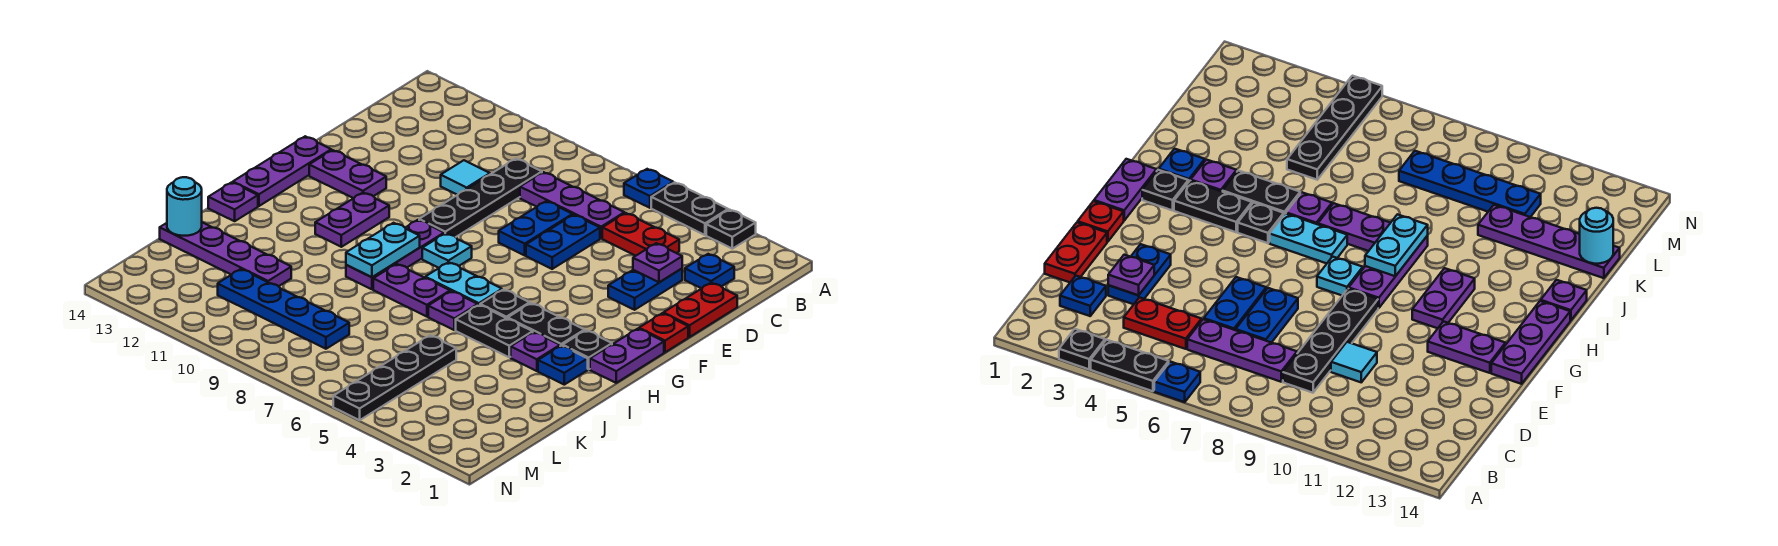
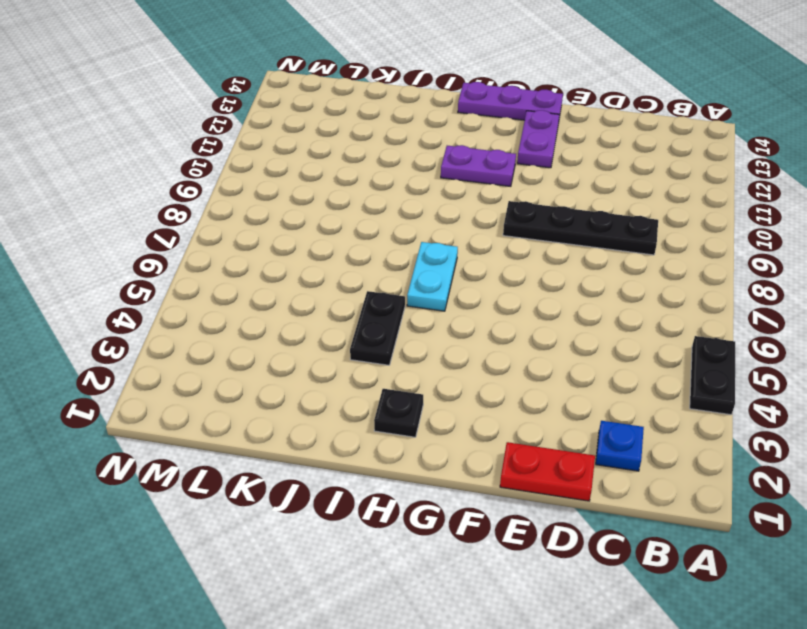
none -> black 1x1 plate [706,210,756,249]
none -> blue 1x1 plate [624,169,673,208]
none -> red 1x2 plate [602,213,679,256]
none -> purple 1x3 plate [520,172,624,238]

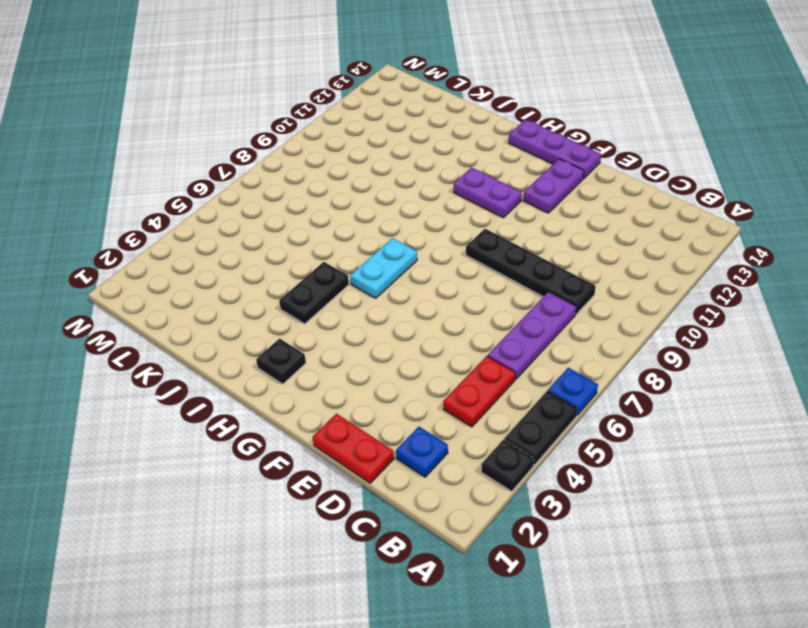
none -> blue 1x2 plate [608,269,682,310]
none -> blue 1x2 plate [526,215,600,269]
none -> blue 1x2 plate [499,201,572,255]
none -> cyan 1x1 tile [441,160,490,195]

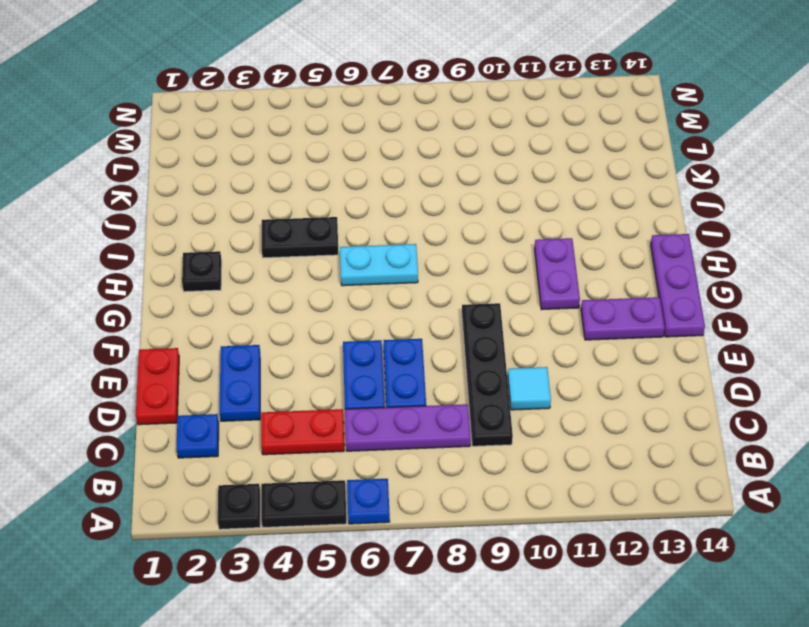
none -> red 1x1 plate [639,313,688,352]
none -> purple 1x2 plate [590,329,664,383]
none -> cyan 1x1 plate [422,233,472,268]
none -> purple 1x3 plate [346,220,444,289]

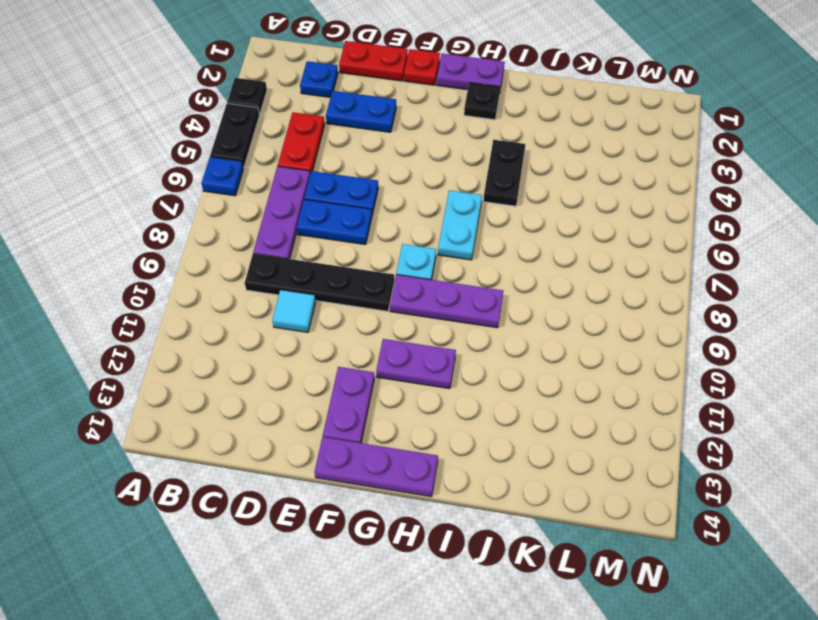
none -> black 1x2 plate [508,303,585,346]
none -> black 1x1 plate [480,290,530,319]
none -> blue 1x1 plate [538,345,588,385]
none -> purple 1x1 plate [511,332,560,371]

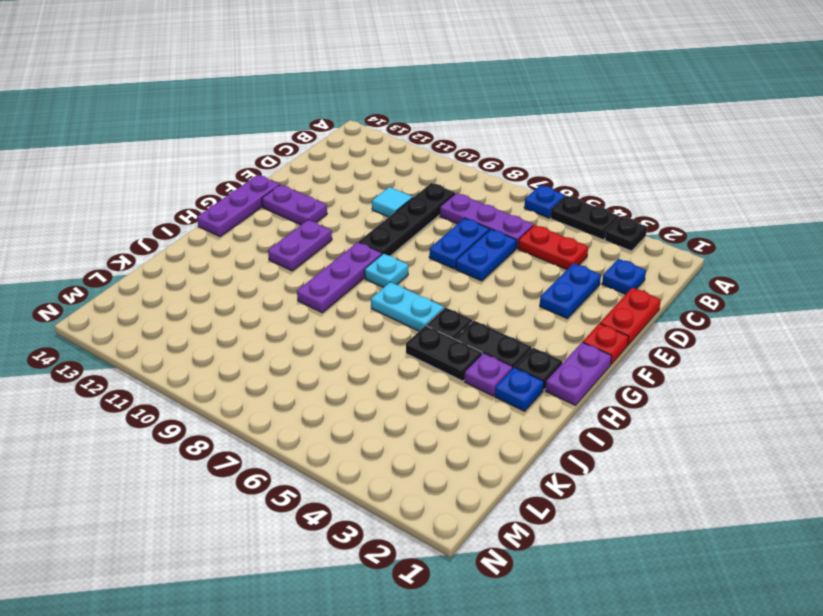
none -> purple 1x1 plate [428,291,478,330]
none -> purple 1x2 plate [373,264,450,317]
none -> purple 1x1 plate [208,182,258,221]
none -> black 1x4 plate [333,335,456,420]

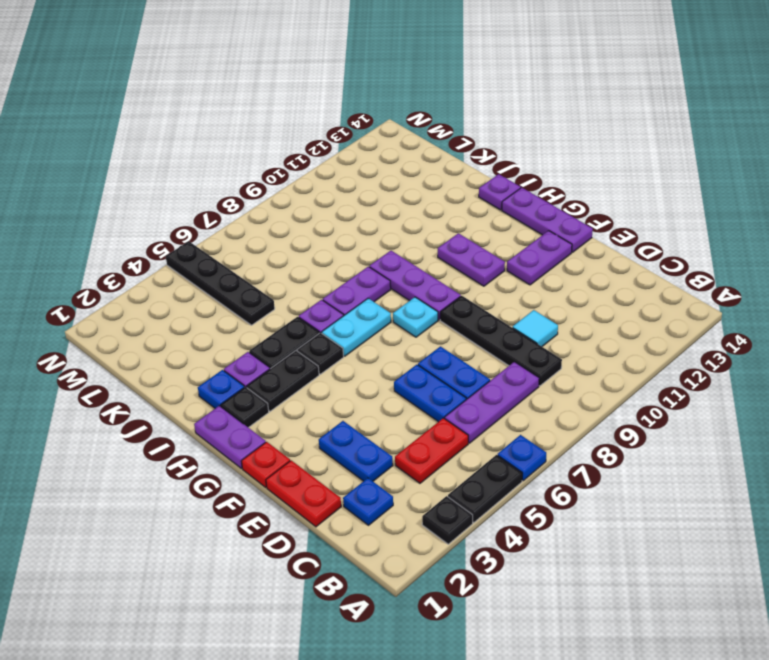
none -> purple 1x4 plate [160,222,291,286]
none -> blue 1x4 plate [218,269,349,349]
none -> purple 1x1 plate [633,243,682,282]
none -> cyan 1x2 plate [346,223,420,277]

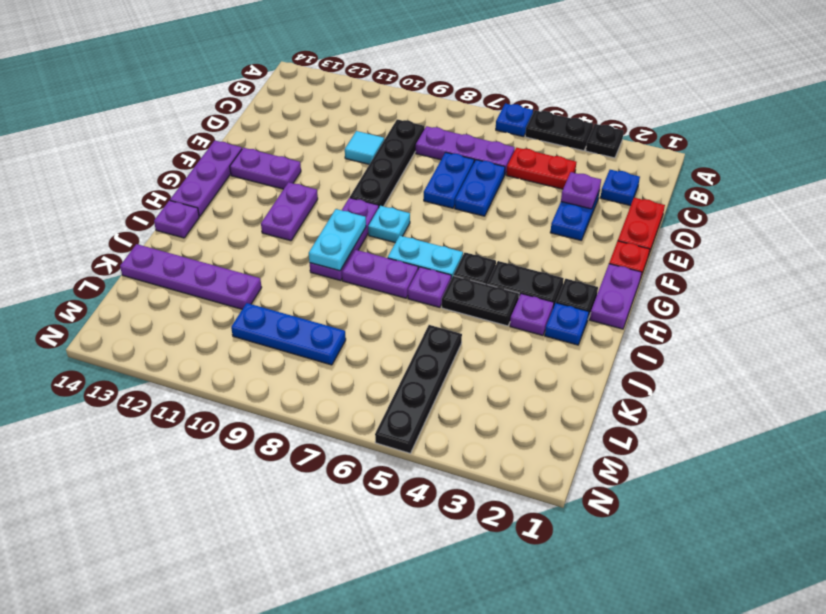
blue 1x3 plate [231,303,346,365] -> blue 1x4 plate [218,269,349,349]
none -> cyan 1x1 round brick [167,177,202,236]

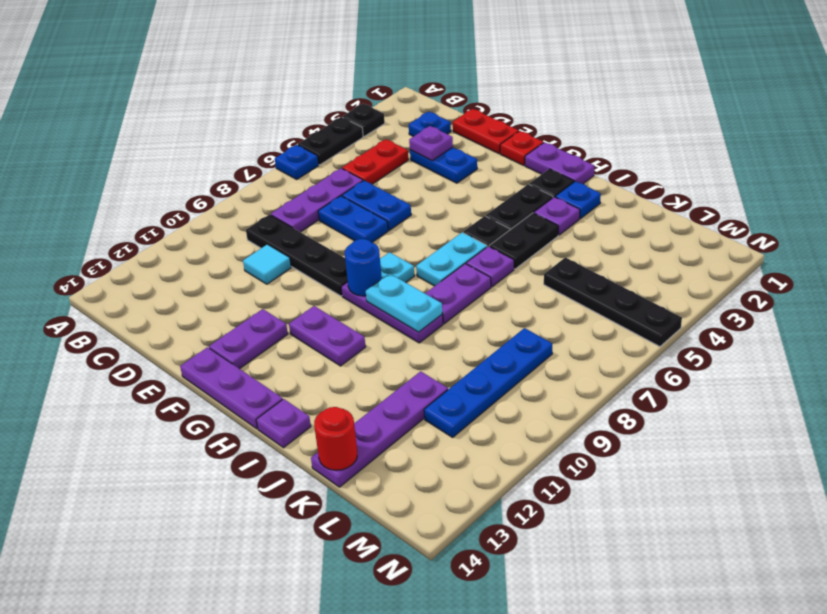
blue 1x1 round brick [345,239,382,296] -> none
red 1x1 round brick [314,407,357,470] -> cyan 1x1 round brick [167,177,202,236]

